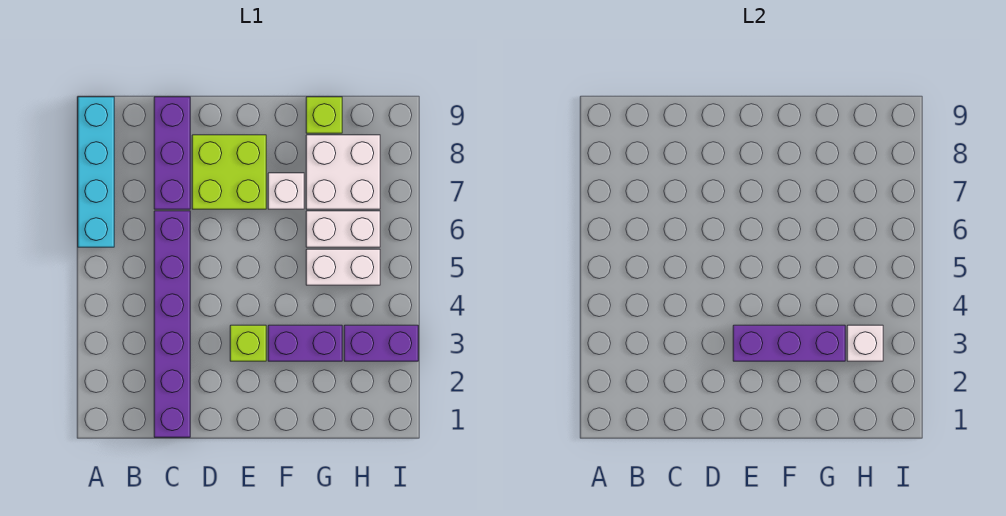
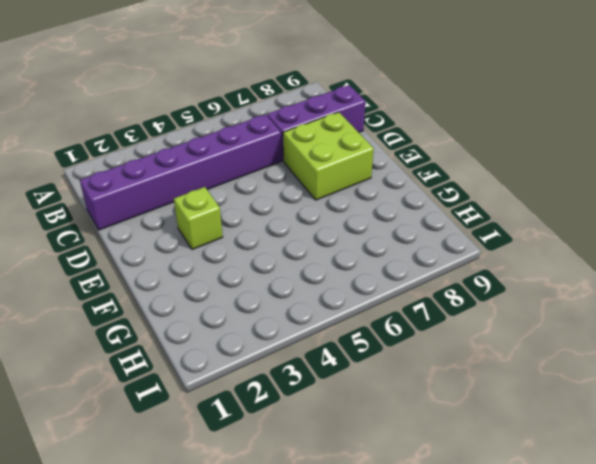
none -> cyan 1x4 brick [78,97,114,247]
none -> purple 1x2 brick [268,325,342,361]
none -> white 1x1 brick [268,173,304,209]

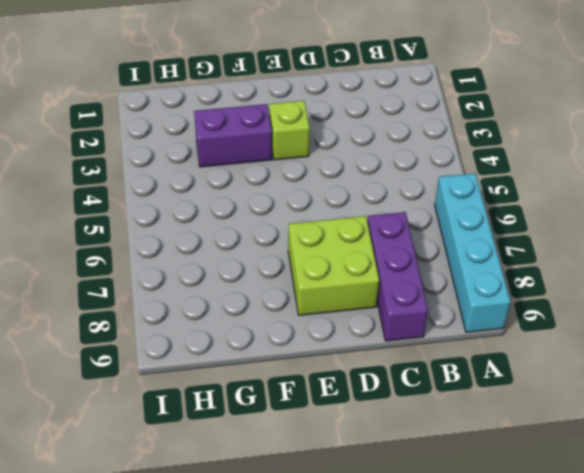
none -> purple 1x6 brick [154,211,190,437]
none -> white 1x1 brick [268,173,304,209]
none -> white 1x2 brick [306,249,380,285]

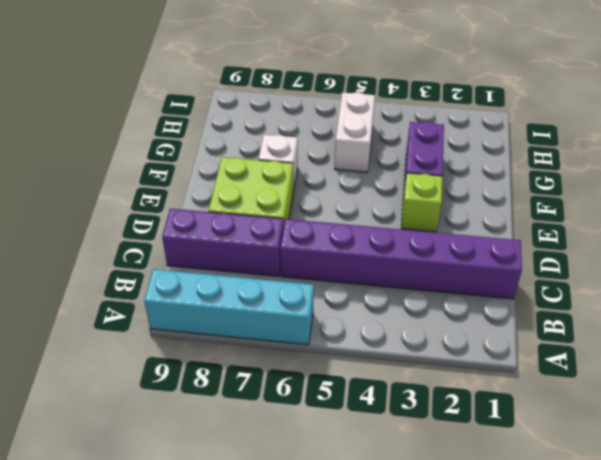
none -> white 1x2 brick [306,211,380,247]
none -> white 2x2 brick [306,135,380,209]
none -> lime 1x1 brick [306,97,342,133]

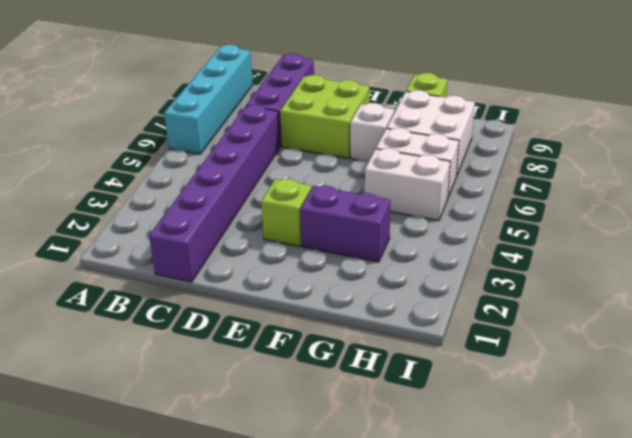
none -> purple 1x2 brick [344,325,418,361]
none -> purple 1x3 brick [733,325,845,361]
none -> white 1x1 brick [847,325,883,361]

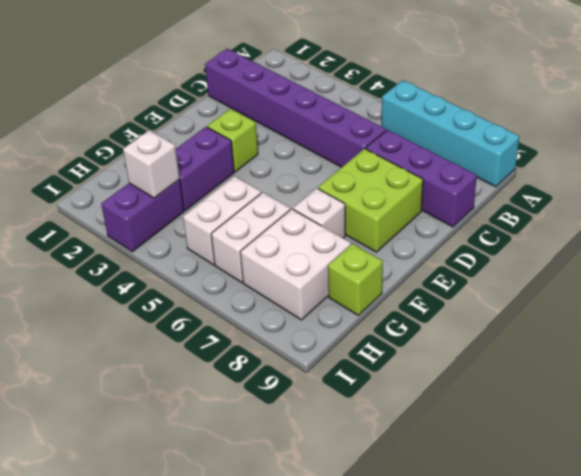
none -> purple 1x3 brick [733,325,845,361]

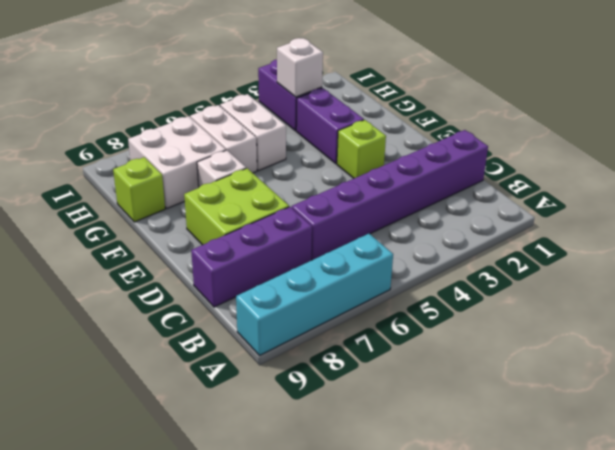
none -> purple 1x3 brick [733,325,845,361]

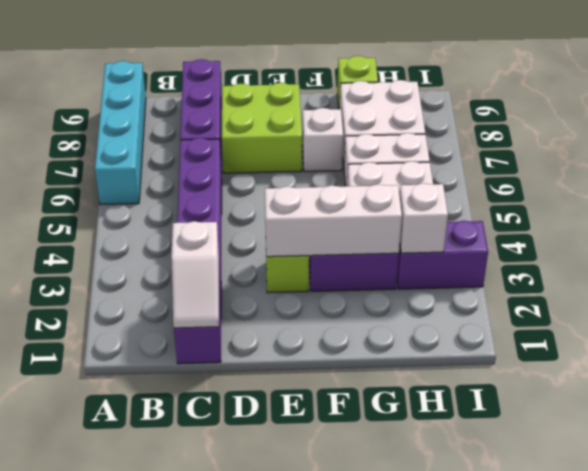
white 1x2 slope [171,221,219,328] -> none
white 1x3 brick [265,184,402,257] -> purple 1x3 brick [733,325,845,361]

